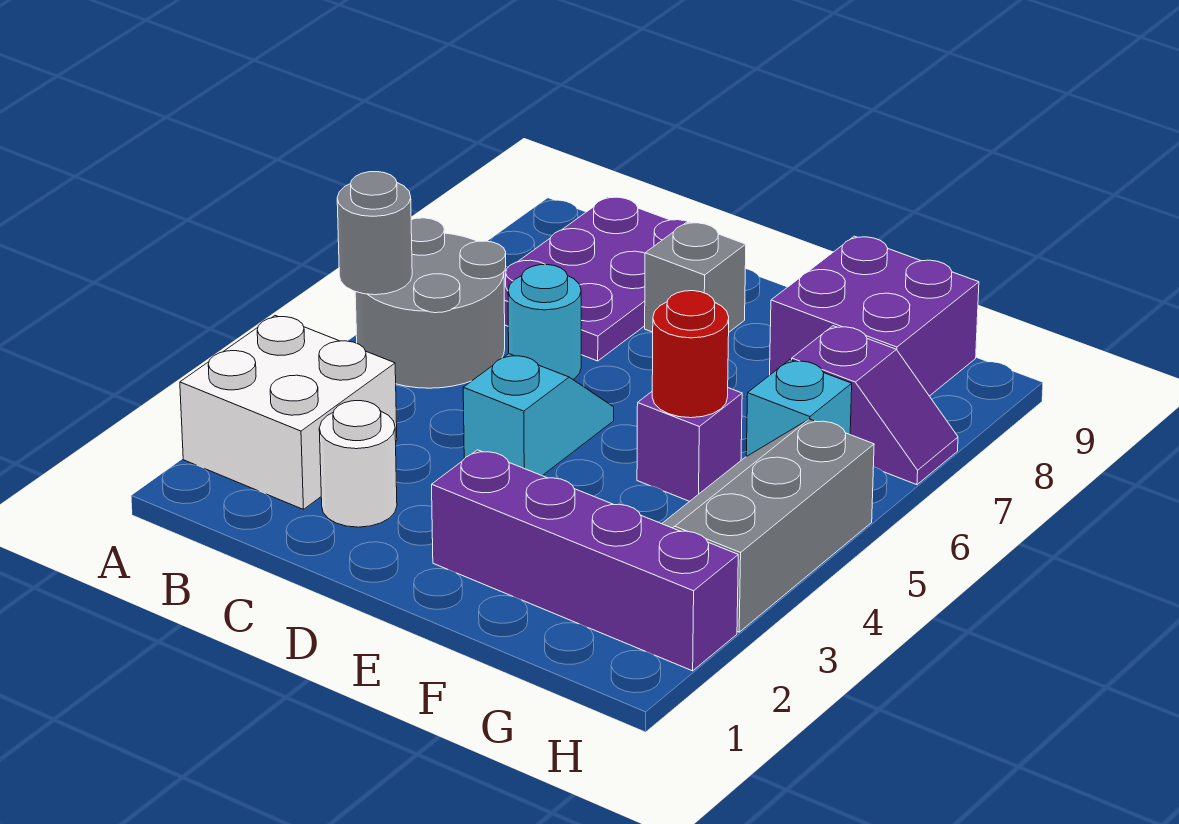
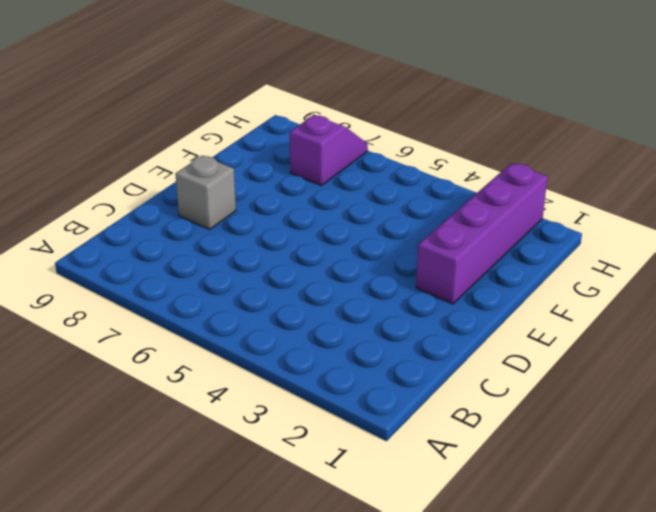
none -> white 2x2 brick [180,316,397,509]
none -> grey 2x2 round brick [355,218,506,388]
none -> purple 2x3 plate [504,197,690,361]

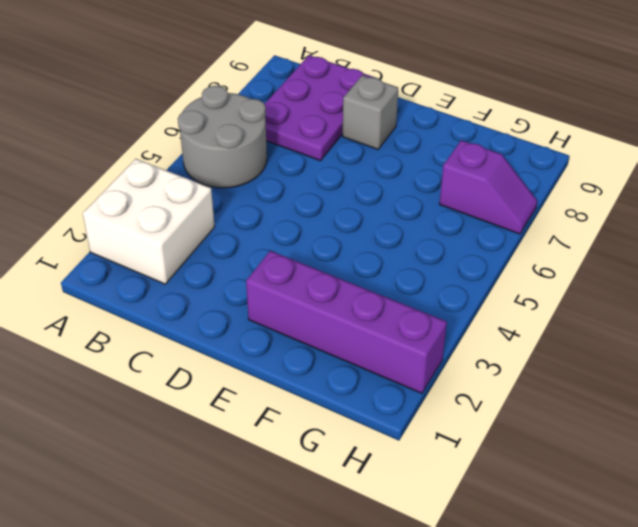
none -> white 1x1 round brick [319,401,397,527]
none -> cyan 1x1 round brick [508,265,581,379]
none -> cyan 1x2 slope [463,354,614,476]

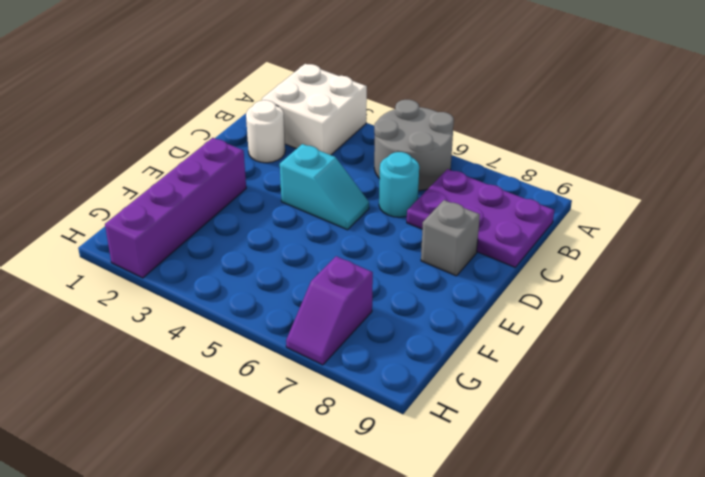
none -> purple 1x1 brick [637,388,742,501]
none -> purple 2x2 brick [770,236,979,396]
none -> grey 2x3 slope [662,419,874,632]

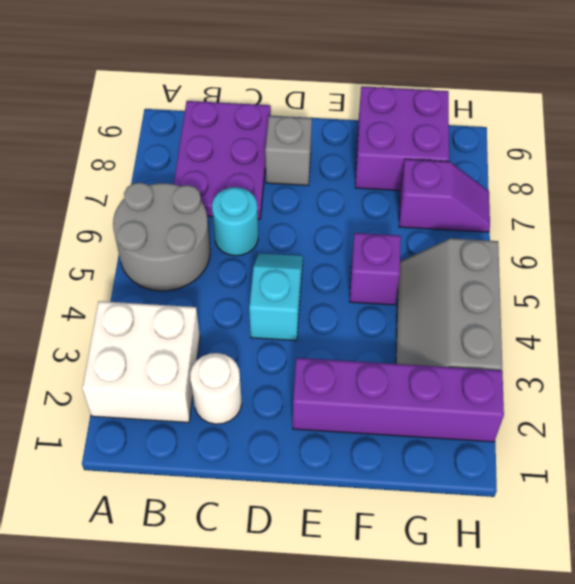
none -> cyan 1x1 brick [746,360,852,457]
none -> grey 1x1 round brick [337,172,412,295]
none -> red 1x1 round brick [652,291,729,418]

